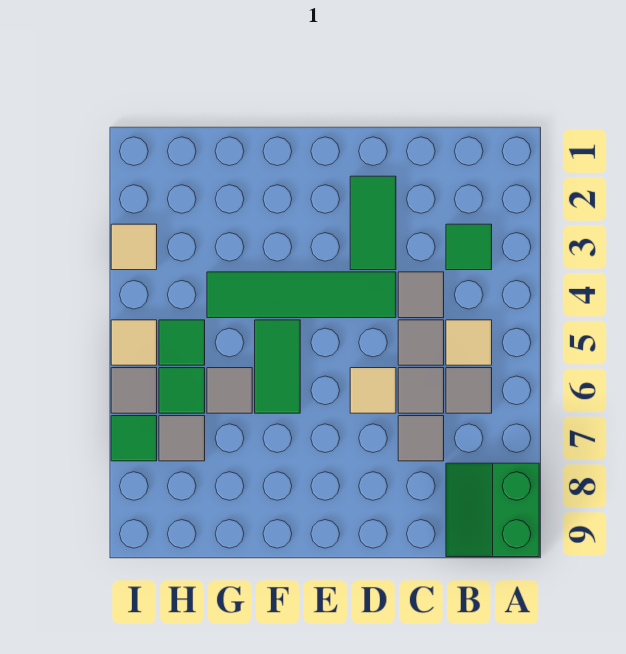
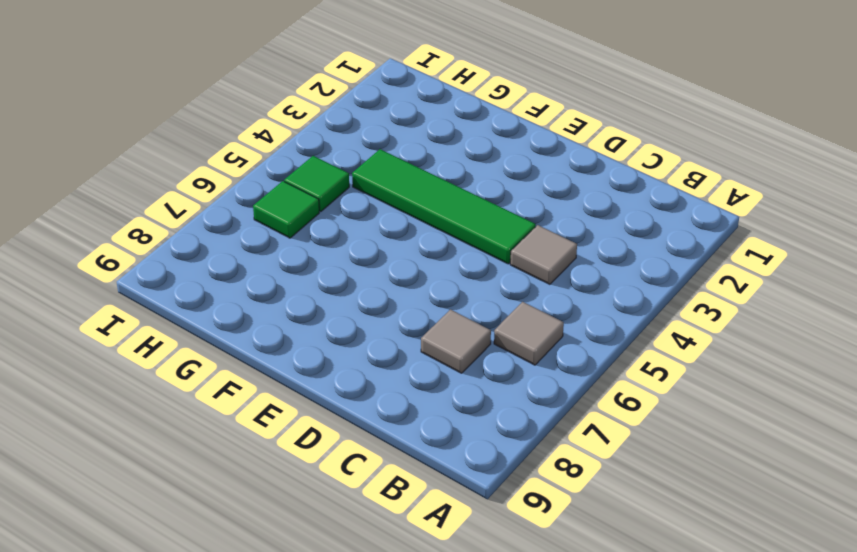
none -> green 2x2 slope [446,463,539,557]
none -> green 1x1 tile [446,224,492,270]
none -> tan 1x1 tile [446,320,492,365]

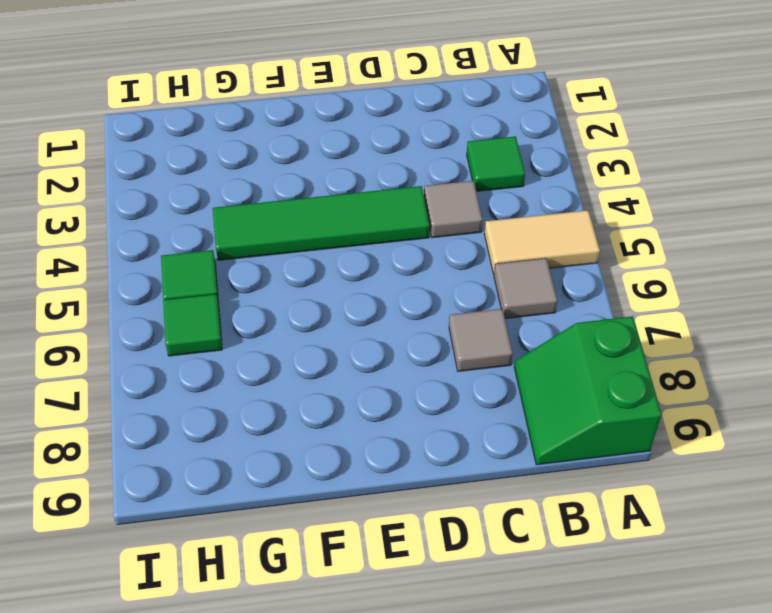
tan 1x2 tile [484,210,600,274] -> tan 1x1 tile [446,320,492,365]
none -> grey 1x1 tile [398,320,444,365]
none -> grey 1x1 tile [398,368,444,413]
none -> green 1x2 tile [350,176,396,270]

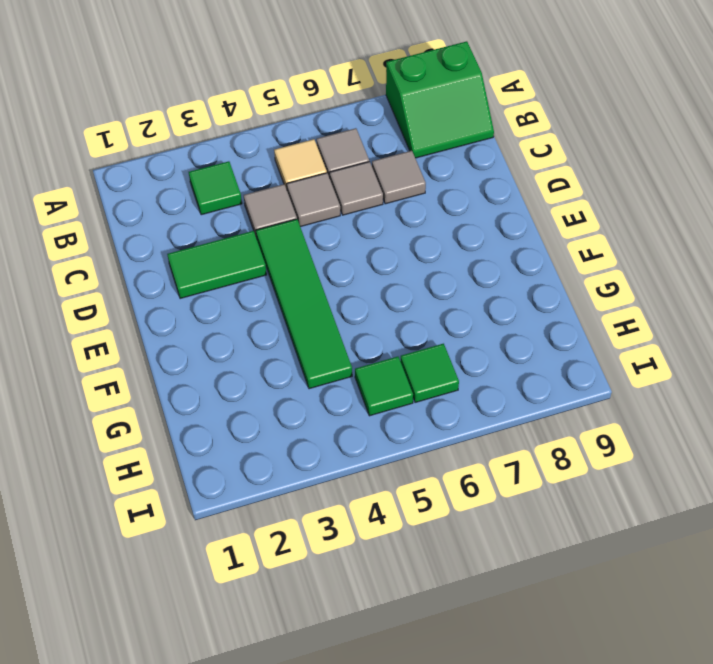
none -> tan 1x1 tile [350,368,396,413]
none -> green 1x2 tile [255,320,300,413]
none -> grey 1x1 tile [207,368,252,413]

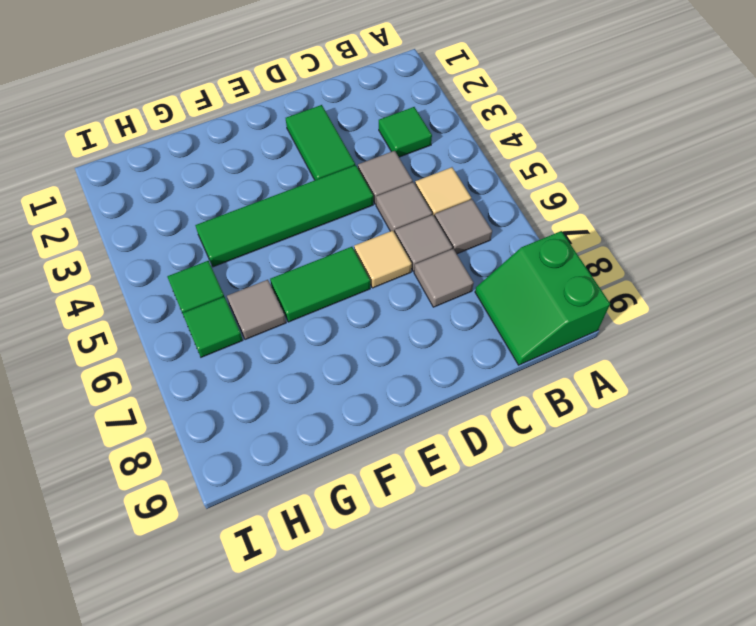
green 1x2 tile [270,247,370,322] -> green 1x2 tile turned to [255,320,300,413]
none -> grey 1x1 tile [159,416,205,461]
none -> tan 1x1 tile [111,224,157,270]
none -> tan 1x1 tile [111,320,157,365]

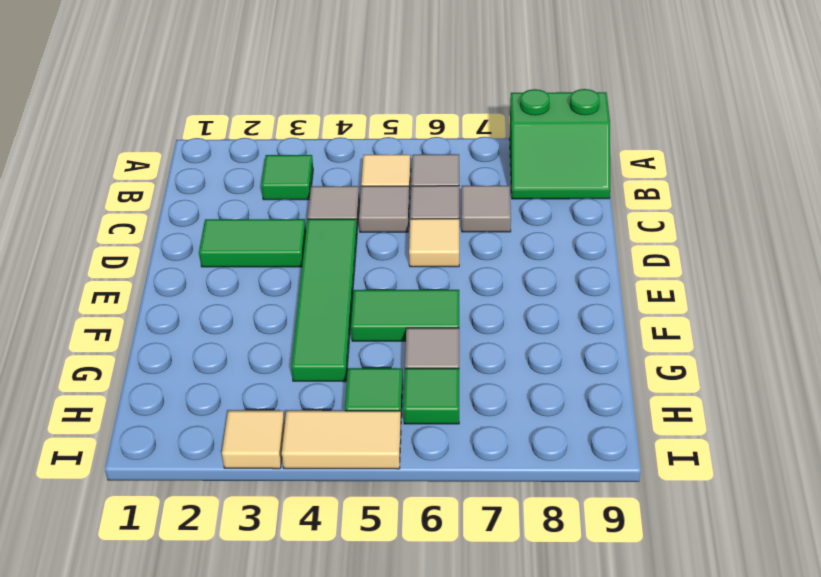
tan 1x2 tile [282,411,401,469] -> tan 1x1 tile [111,320,157,365]
none -> grey 1x1 tile [159,416,205,461]
none -> grey 1x1 tile [111,368,157,413]
none -> green 1x1 tile [111,416,157,461]

